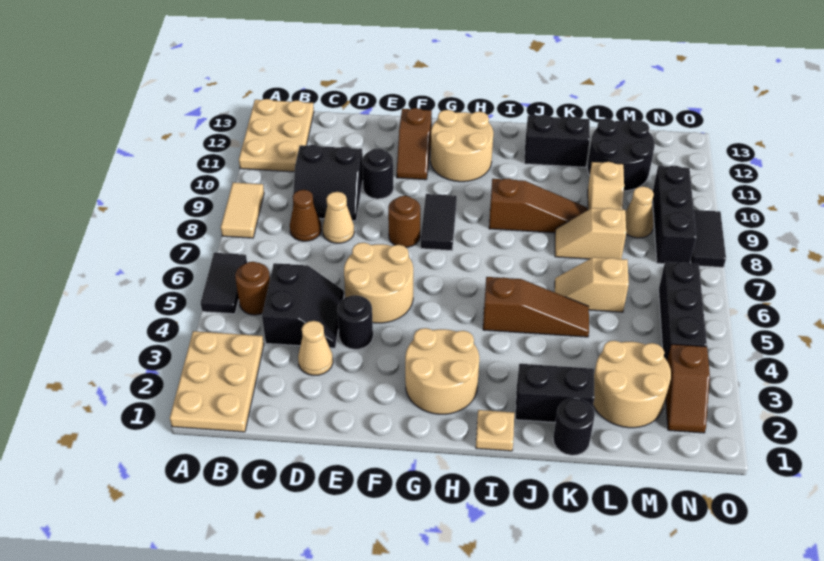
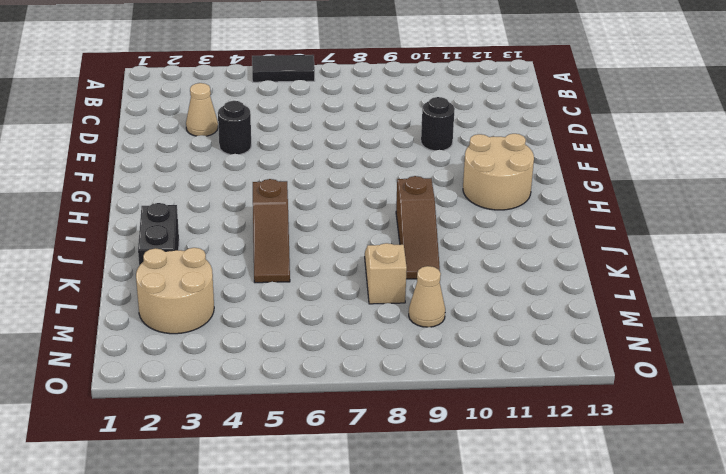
none -> tan 2x3 plate [170,331,264,432]
none -> tan 1x2 tile [221,182,264,238]
none -> tan 2x3 plate [239,99,314,172]
none -> brown 1x1 round brick [235,262,270,315]

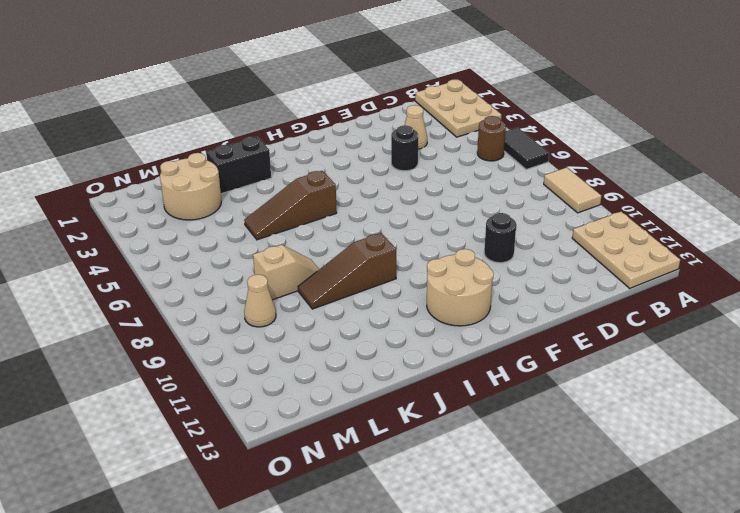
none -> black 2x2 slope [262,263,344,348]
none -> brown 1x1 cone [290,190,321,241]
none -> black 2x2 slope [293,145,363,221]
none -> tan 1x1 cone [323,192,354,243]

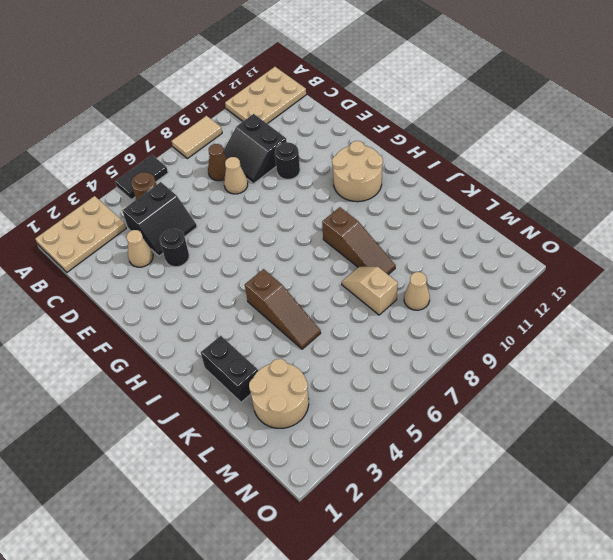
none -> tan 2x2 round brick [344,243,413,323]
none -> brown 1x1 round brick [388,196,420,247]
none -> brown 1x2 slope [397,108,432,180]
none -> tan 2x2 round brick [405,328,479,414]

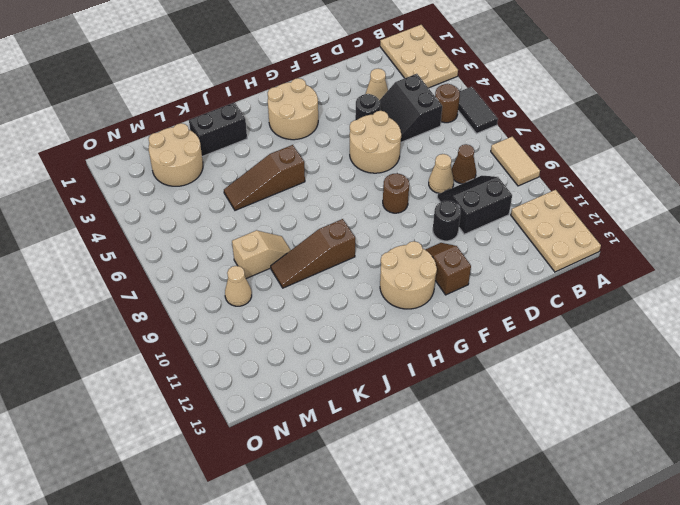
none -> black 1x2 tile [421,194,457,251]
none -> tan 1x1 plate [476,410,514,451]
none -> black 1x2 brick [524,115,590,167]
none -> black 1x1 round brick [553,398,595,455]

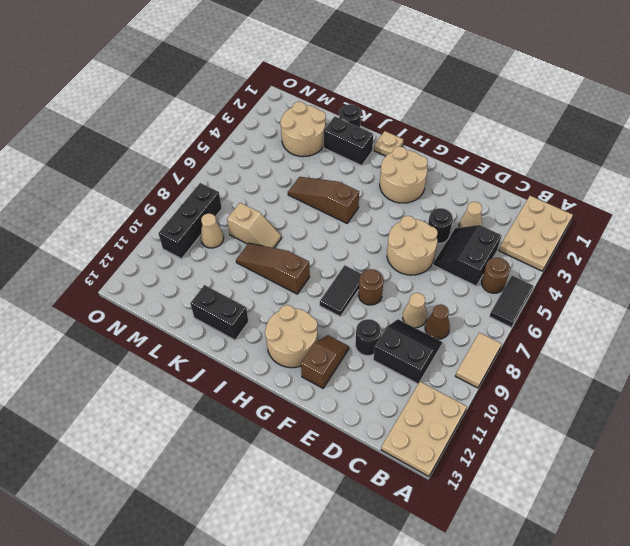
none -> tan 1x2 slope [555,257,629,312]
none -> tan 1x2 slope [588,162,624,210]
none -> black 2x2 round brick [587,119,655,191]
none -> brown 1x2 slope [666,344,710,433]

